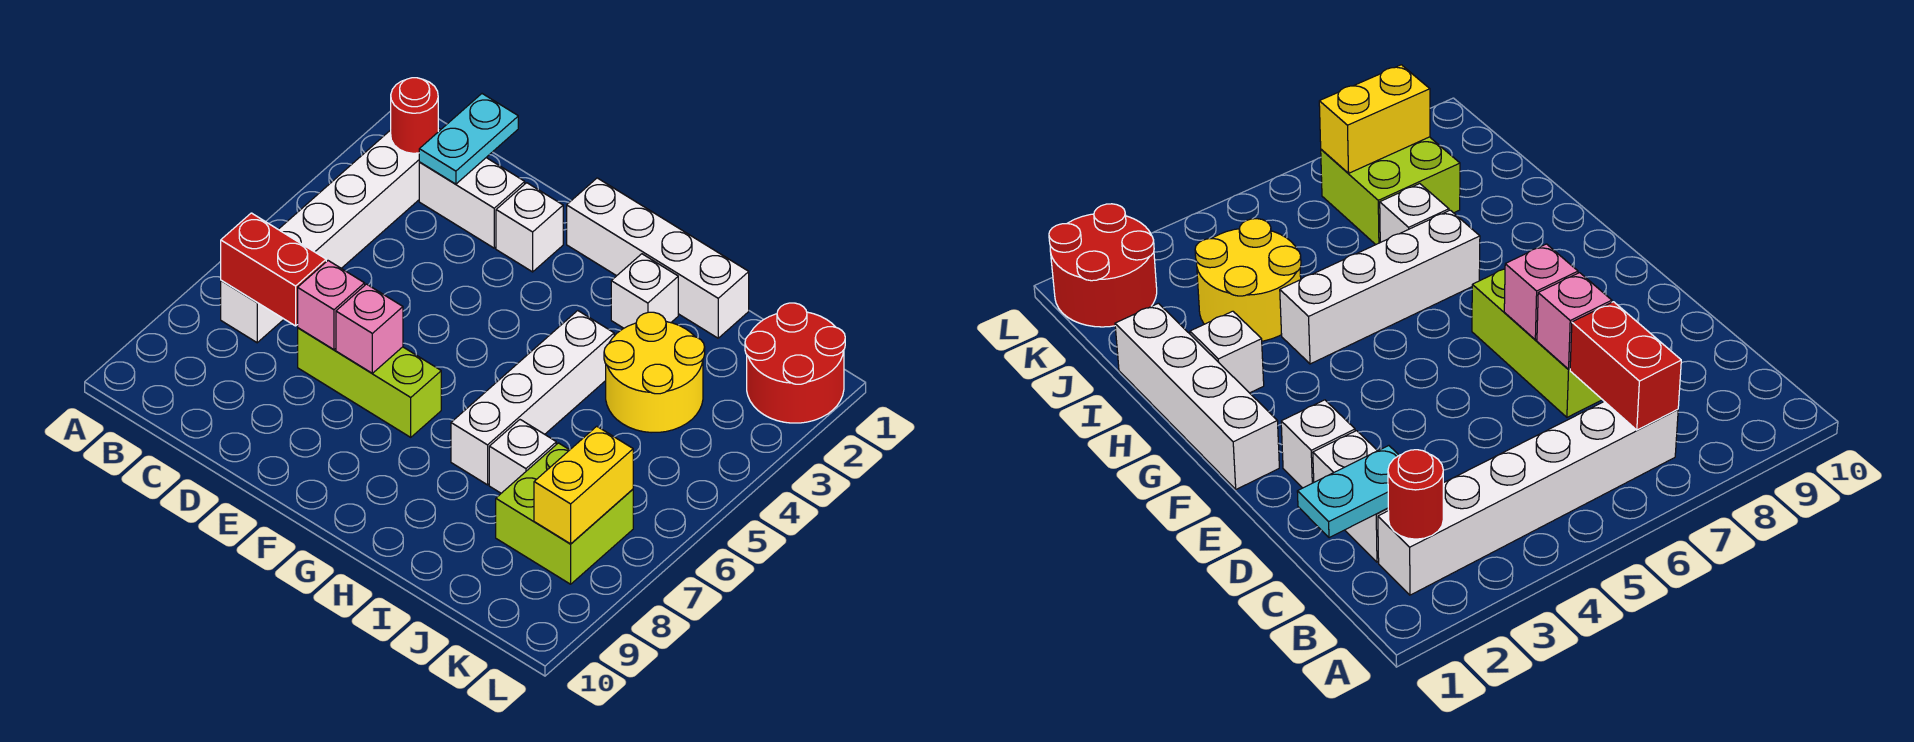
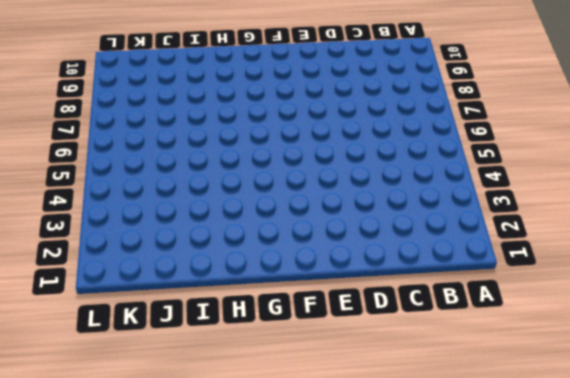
none -> white 1x6 brick [221,128,441,343]
none -> white 1x2 brick [419,158,525,248]
none -> lime 1x3 brick [298,328,441,437]

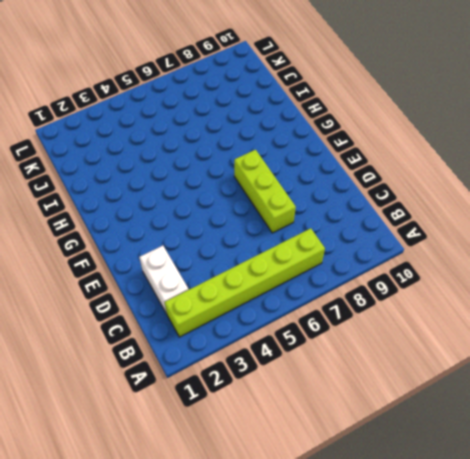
lime 1x6 brick [165,228,325,337] -> white 1x6 brick [221,128,441,343]
none -> white 1x1 brick [496,183,563,272]
none -> white 1x4 brick [567,178,749,338]
none -> white 1x1 brick [611,254,678,328]

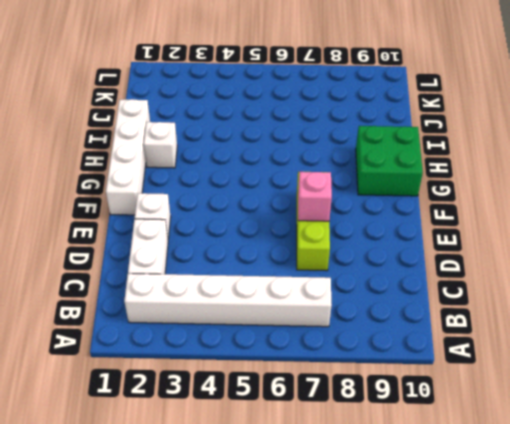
green 2x2 brick [356,126,423,196] -> none
none -> white 1x4 brick [451,311,614,485]
none -> yellow 2x2 round brick [604,312,705,433]
none -> white 1x1 brick [489,420,556,493]

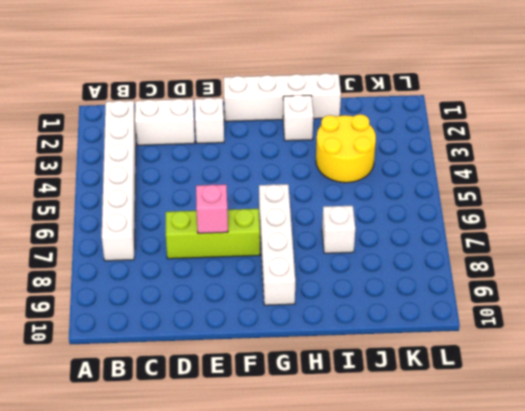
white 1x4 brick [259,184,295,305] -> white 1x4 brick moved to [451,311,614,485]
none -> lime 2x2 brick [496,443,633,584]
none -> red 2x2 round brick [745,303,845,423]
none -> red 1x1 round brick [391,78,438,153]

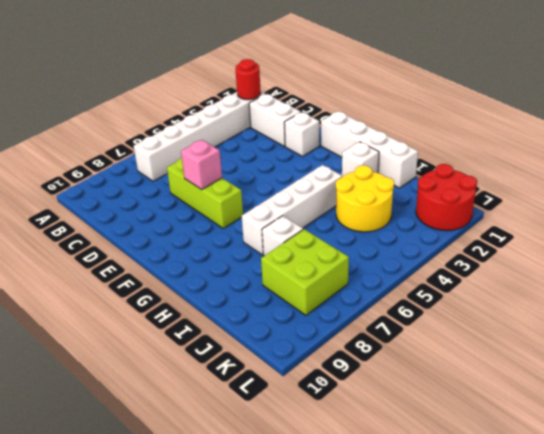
none -> red 1x2 brick [221,213,326,326]
none -> cyan 1x2 plate [419,94,518,184]
none -> pink 1x1 brick [298,261,365,350]

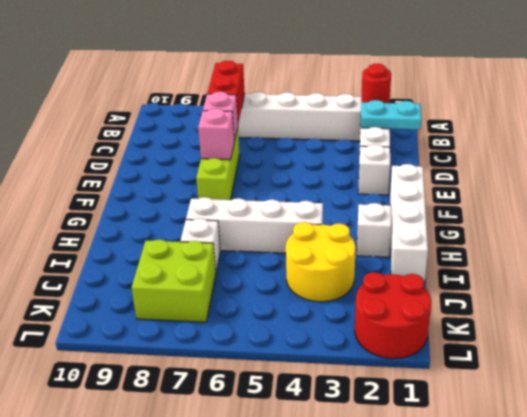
none -> yellow 1x2 brick [534,426,633,544]

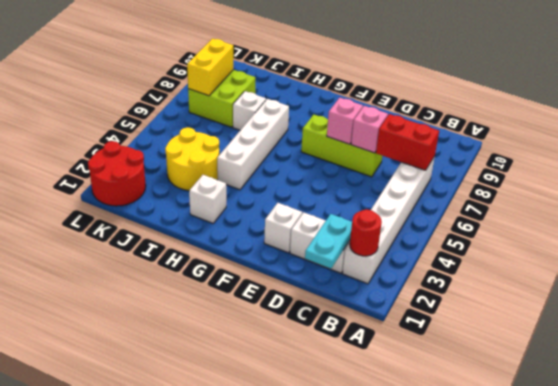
none -> white 1x4 brick [567,178,749,338]

